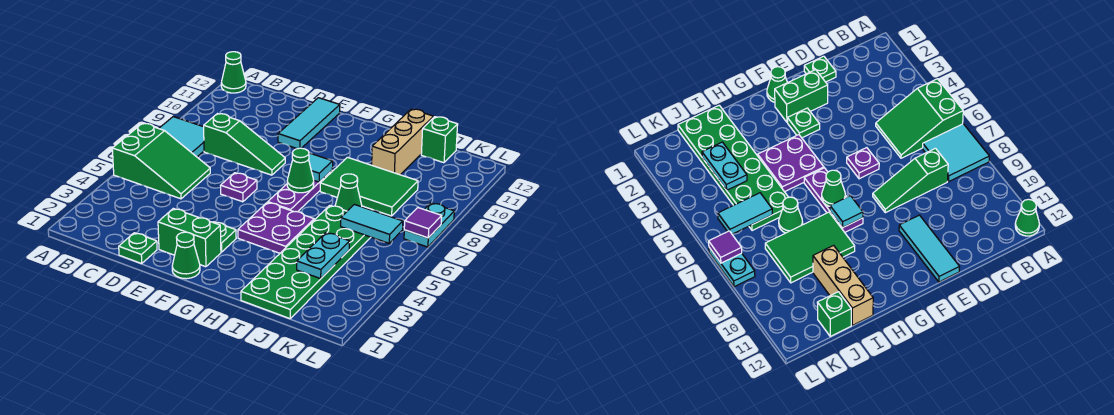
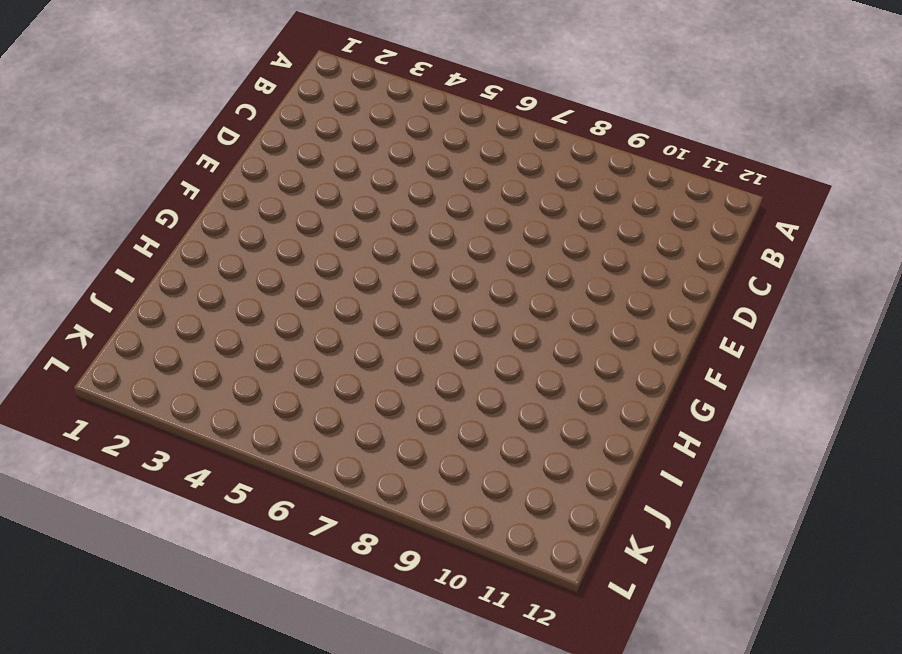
none -> green 2x3 slope [112,123,210,199]
none -> cyan 2x2 tile [159,117,204,157]
none -> green 1x1 cone [221,52,246,93]

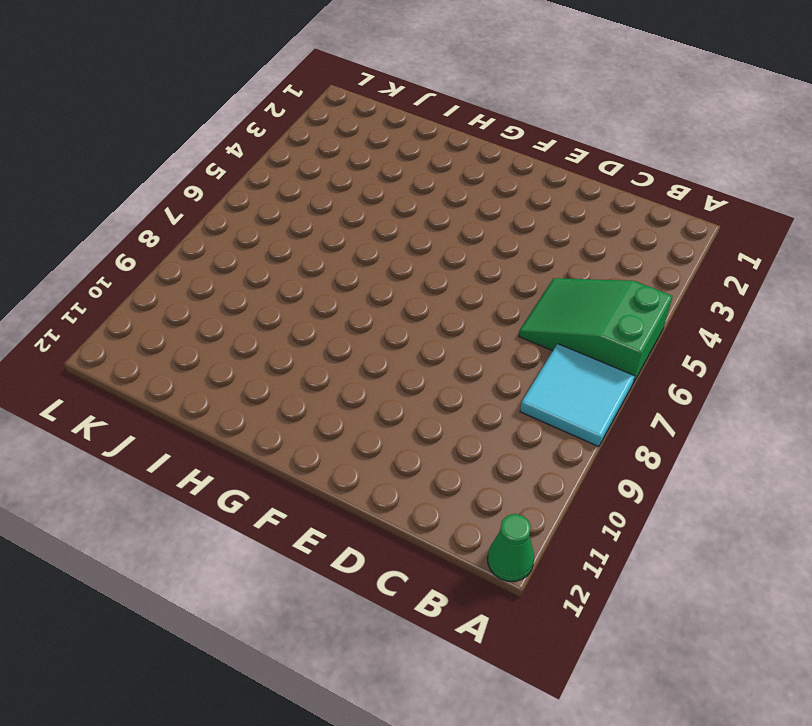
none -> green 1x3 slope [204,114,285,175]
none -> green 1x1 plate [119,233,157,263]
none -> green 1x2 brick [158,208,221,267]

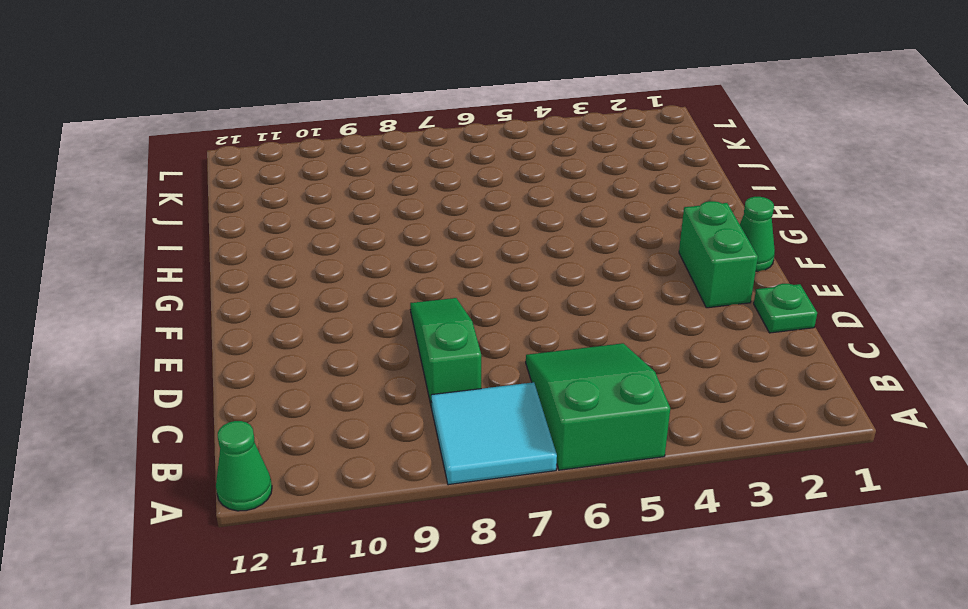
none -> purple 1x1 plate [221,173,257,202]
none -> cyan 1x3 tile [278,98,340,149]
none -> green 1x1 plate [213,222,236,252]

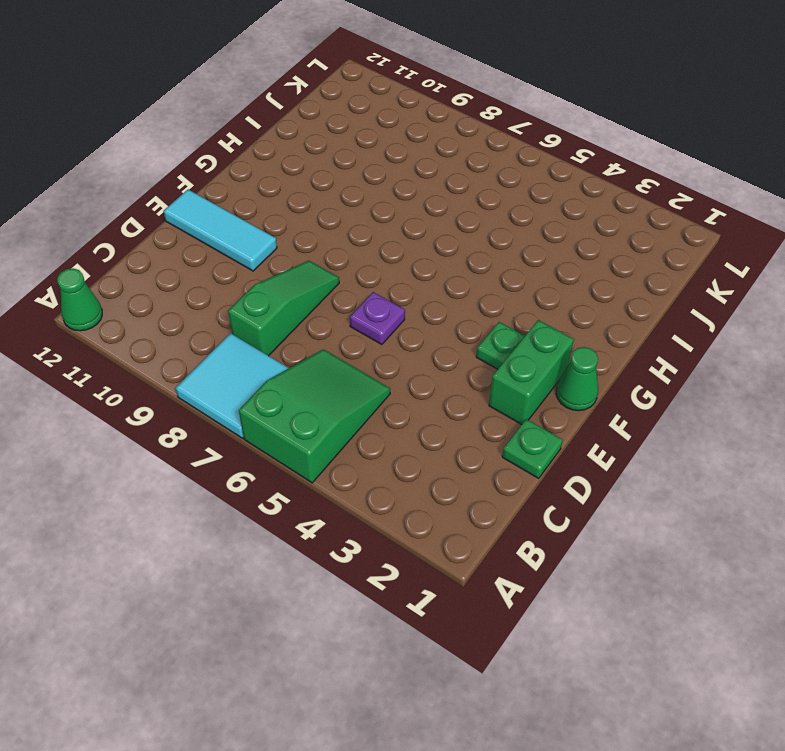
none -> purple 2x2 plate [238,202,314,253]
none -> purple 1x3 plate [268,171,332,212]
none -> green 2x3 tile [320,157,418,216]

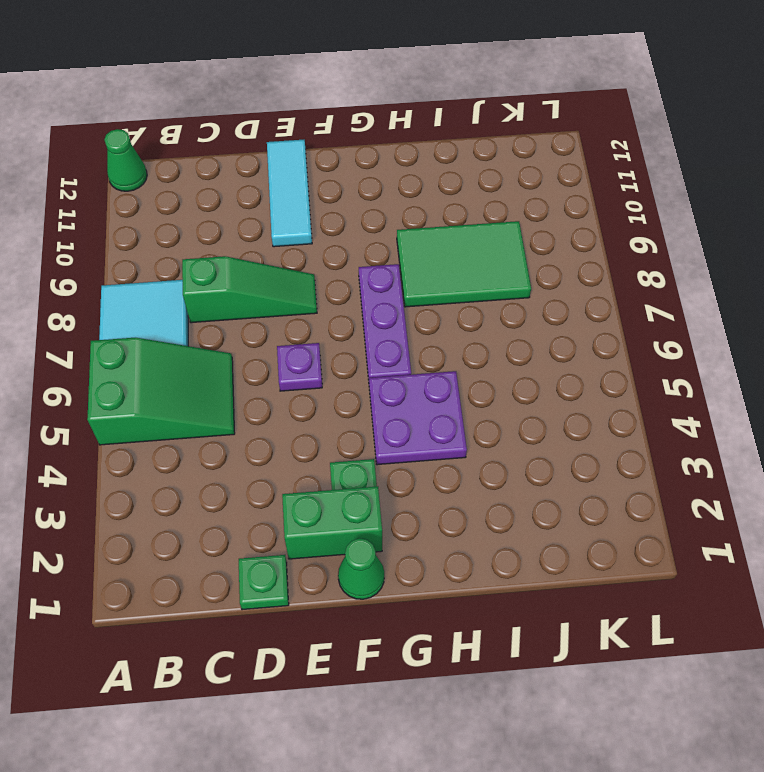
none -> green 2x6 plate [241,205,371,319]
none -> green 1x1 cone [335,174,362,211]
none -> tan 1x3 brick [372,109,434,175]

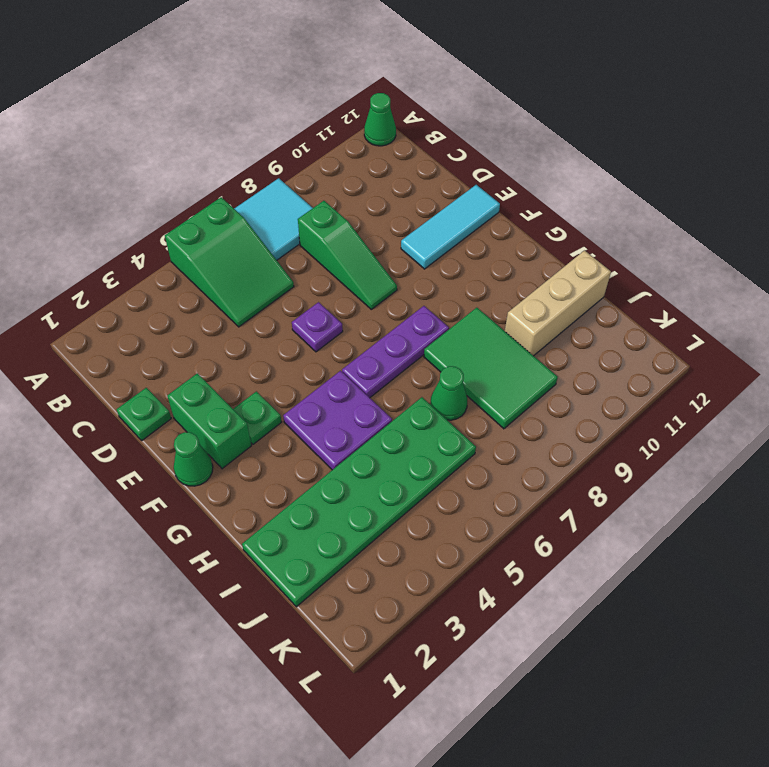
none -> green 1x1 brick [421,117,458,163]
none -> cyan 1x2 plate [404,203,454,247]
none -> green 1x1 cone [287,148,314,193]

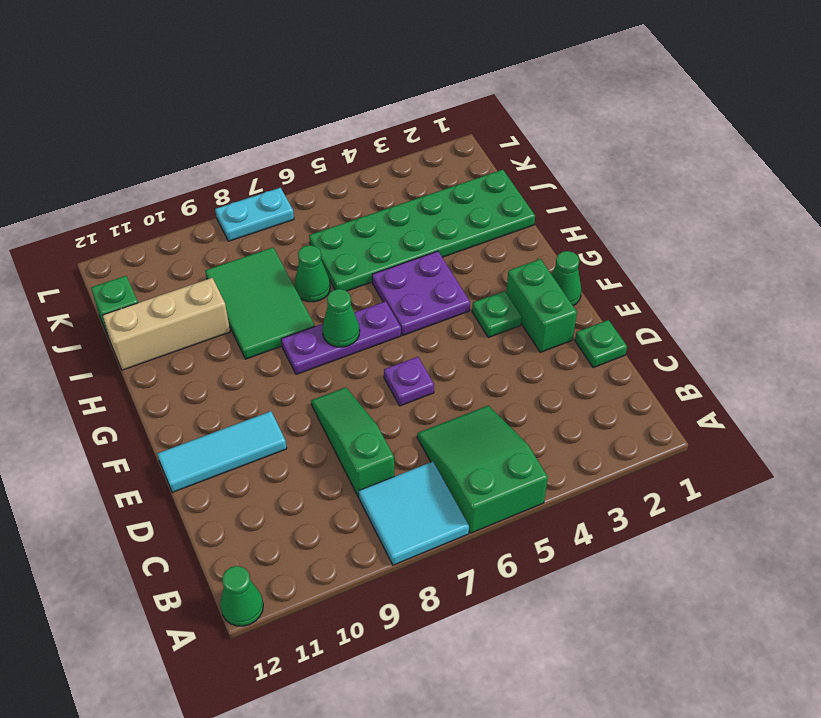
none -> cyan 1x1 tile [309,153,333,182]
none -> cyan 1x2 plate [297,233,350,279]
none -> cyan 1x2 tile [341,205,403,243]

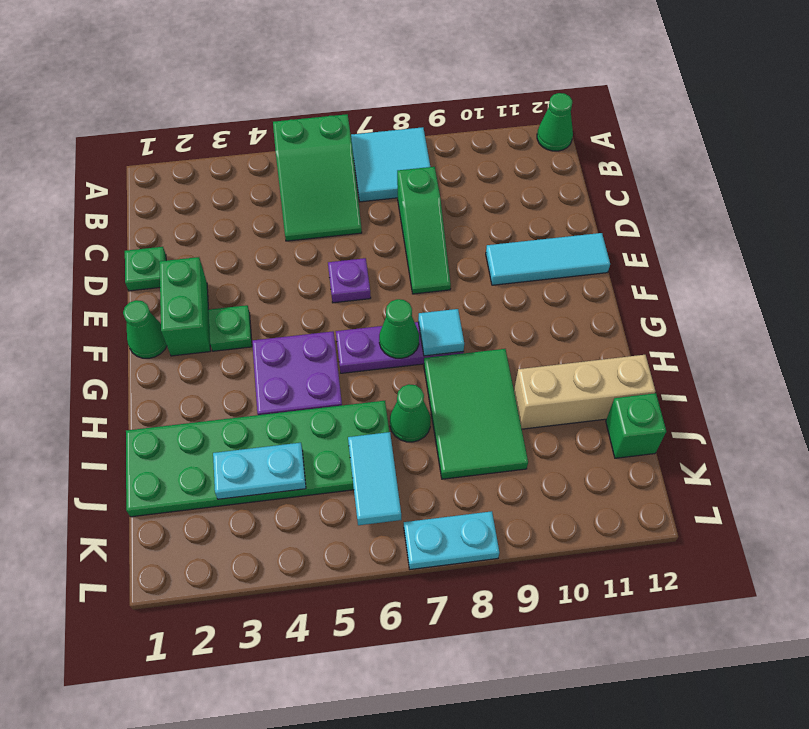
none -> purple 1x1 tile [404,208,442,238]

